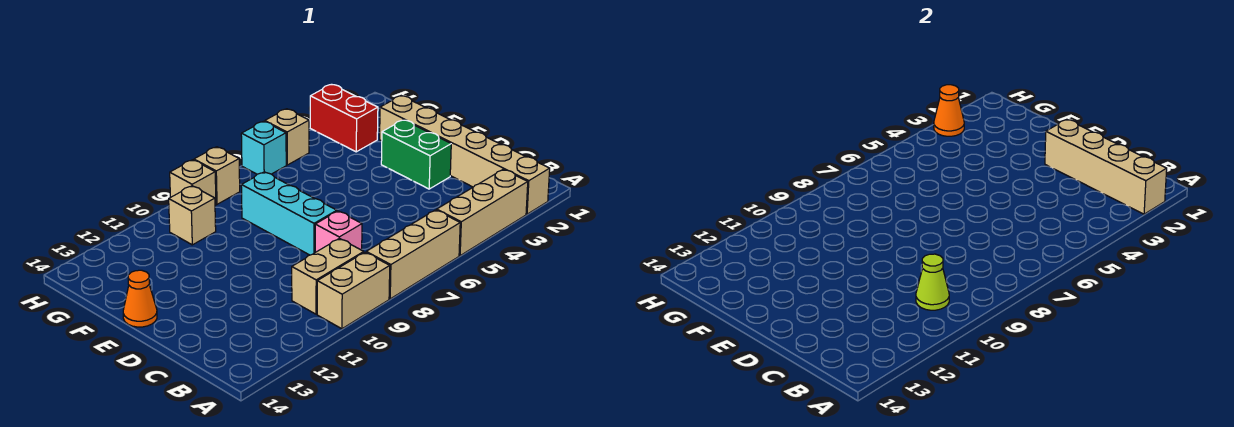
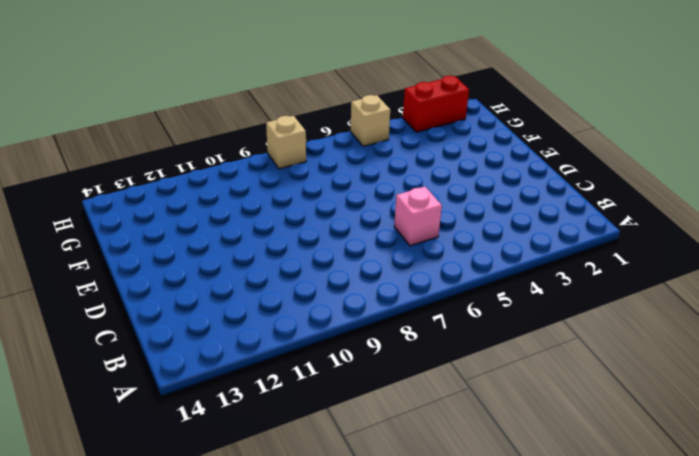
pink 1x1 brick [394,187,442,246] -> pink 1x1 brick moved to [315,211,362,252]
red 1x2 brick [403,76,469,132] -> red 1x2 brick turned to [310,84,378,152]
none -> tan 1x6 brick [380,96,550,214]
none -> tan 1x3 brick [437,169,528,255]
none -> tan 1x3 brick [366,210,460,299]

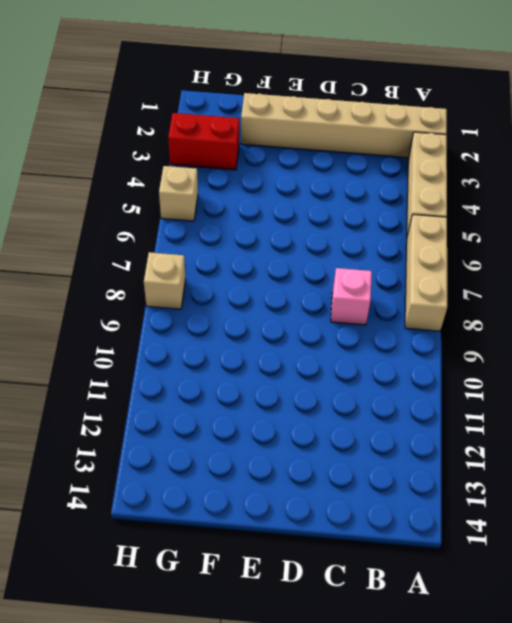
none -> tan 1x2 brick [317,252,390,329]
none -> tan 1x2 brick [292,238,364,314]
none -> green 1x2 brick [381,120,451,189]

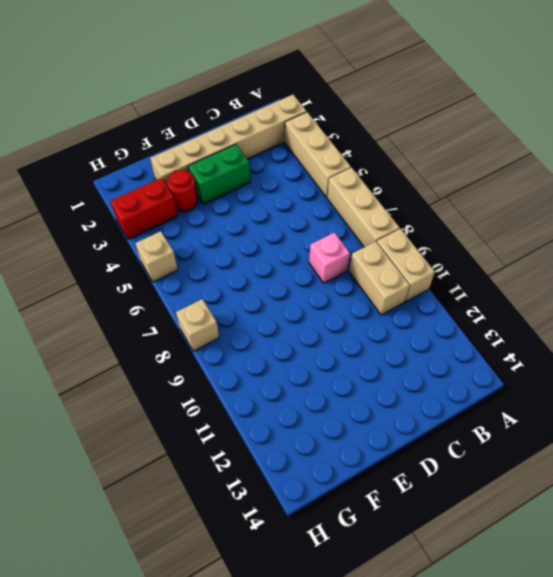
red 1x1 round brick [167,170,198,212] -> none
none -> cyan 1x3 brick [241,172,337,255]
none -> orange 1x1 cone [123,270,157,327]
none -> tan 1x1 brick [169,186,216,245]

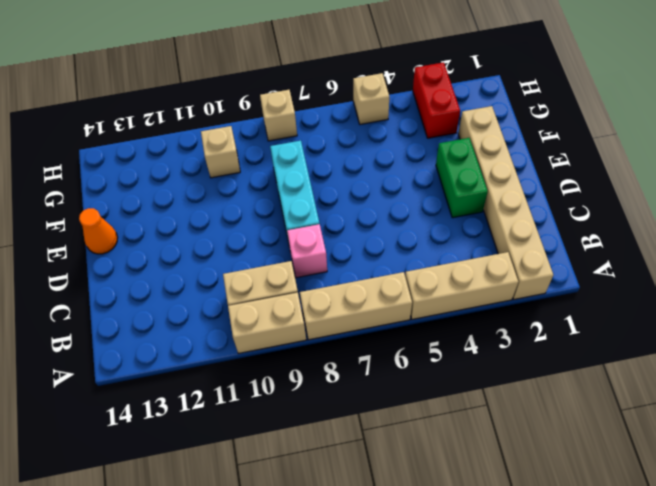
none -> cyan 1x1 brick [241,121,286,174]
none -> tan 1x1 brick [170,160,216,205]
none -> tan 1x4 brick [1045,119,1167,214]

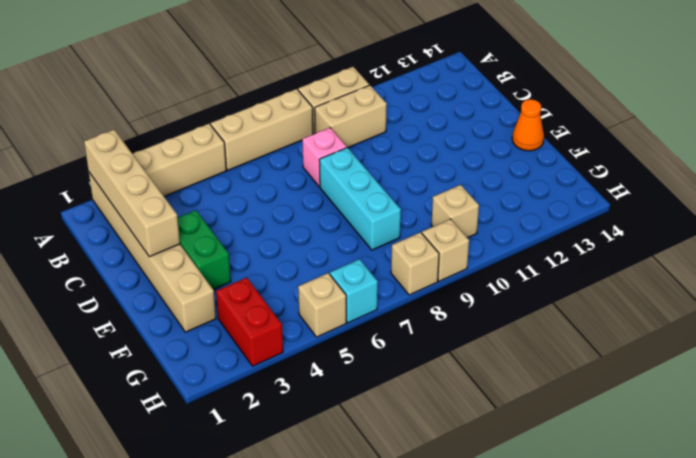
none -> lime 1x1 cone [916,254,949,310]
none -> orange 1x1 cone [934,85,964,136]

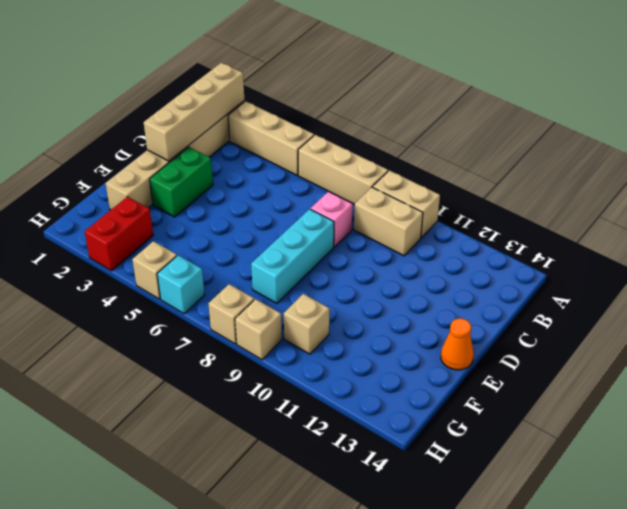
none -> lime 1x1 cone [916,254,949,310]
none -> orange 1x1 cone [934,85,964,136]

